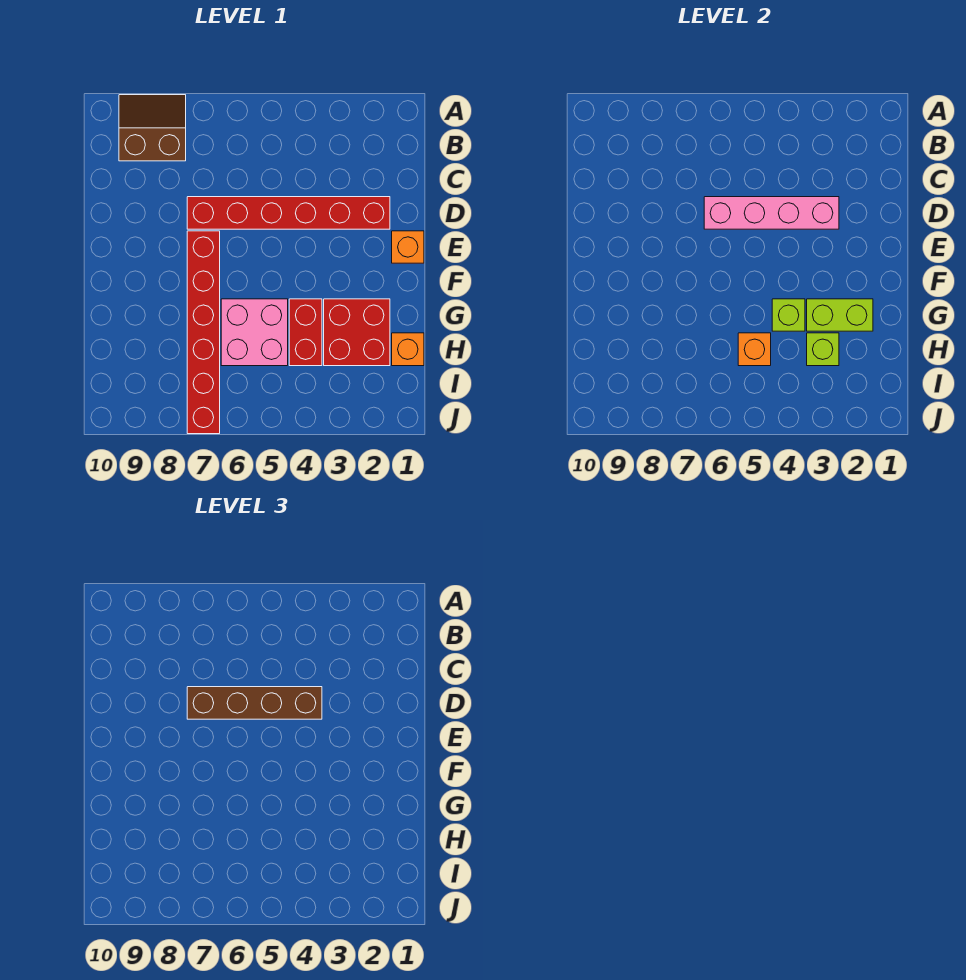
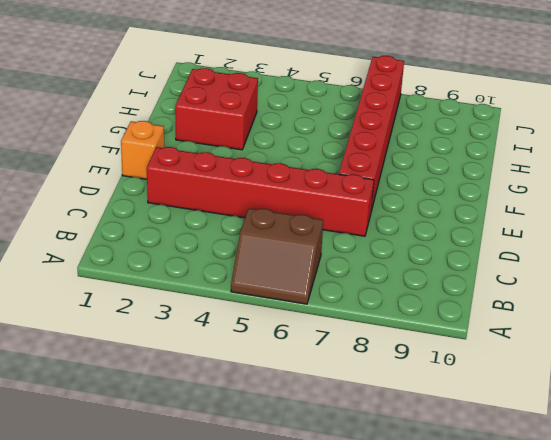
brown 2x2 slope [231,208,323,304] -> brown 2x2 slope moved to [119,95,186,161]
none -> red 1x2 brick [289,299,322,366]
none -> pink 2x2 brick [221,299,288,366]
none -> orange 1x1 brick [392,333,424,366]

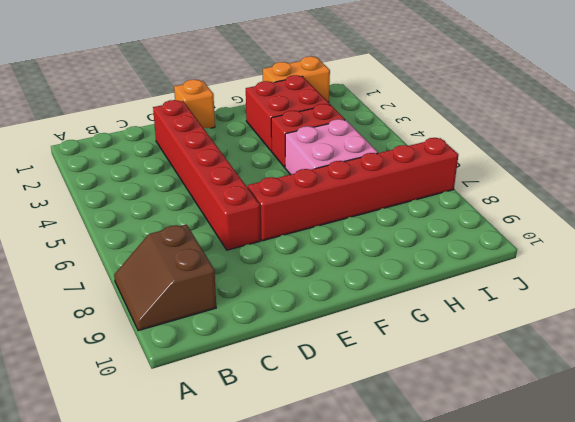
orange 1x2 brick [263,56,330,102] -> orange 1x1 brick [392,333,424,366]
none -> pink 1x4 brick [704,197,839,229]
none -> lime 1x2 brick [807,299,873,331]
none -> lime 1x1 brick [772,299,805,331]

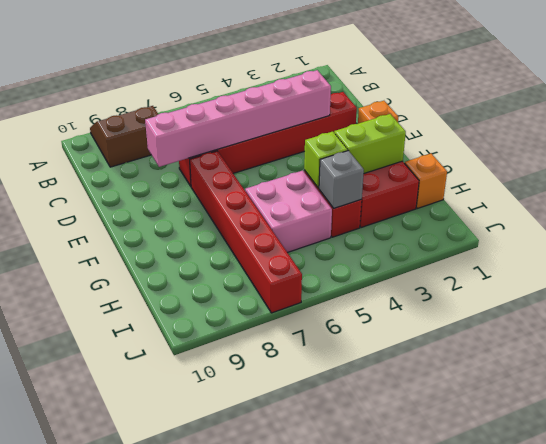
pink 1x6 brick [145,70,331,167] -> pink 1x4 brick [704,197,839,229]
grey 1x1 brick [319,151,364,208] -> none
none -> lime 1x1 brick [807,333,839,366]
none -> orange 1x1 brick [738,333,771,366]
none -> brown 1x4 brick [187,687,322,719]

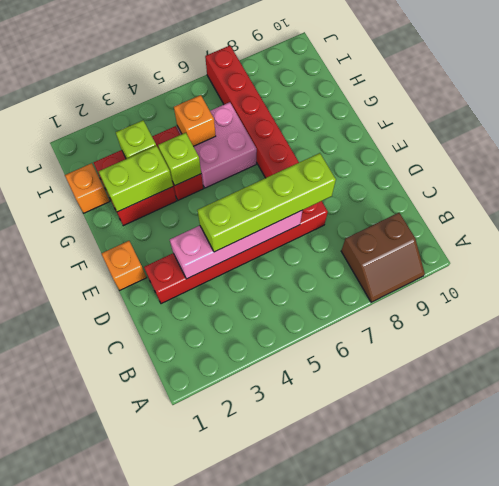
lime 1x4 brick [198,153,336,252] -> brown 1x4 brick [187,687,322,719]

